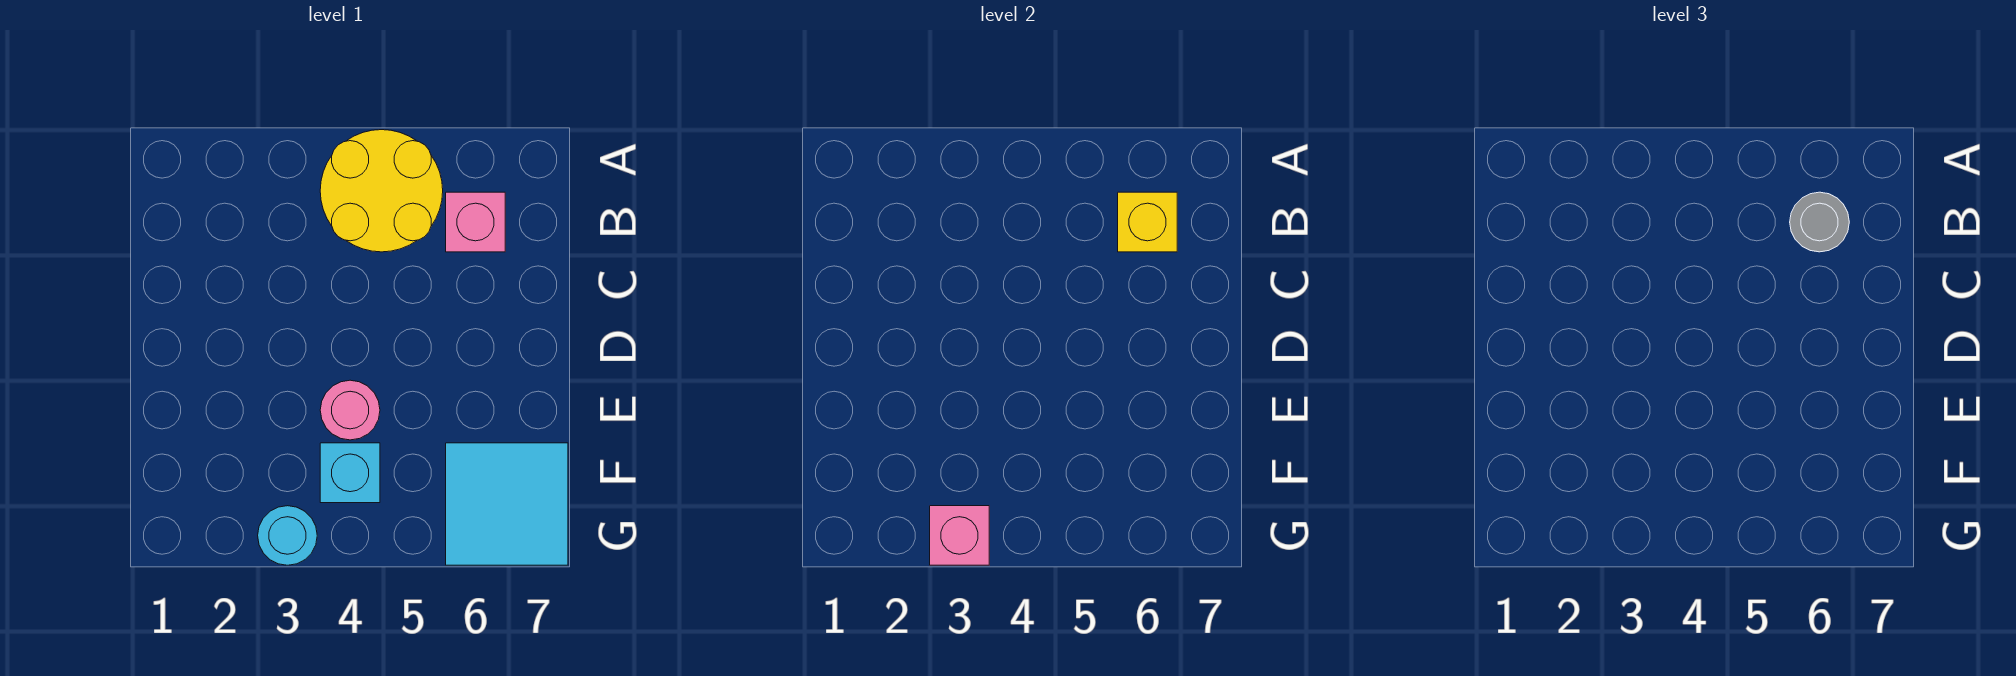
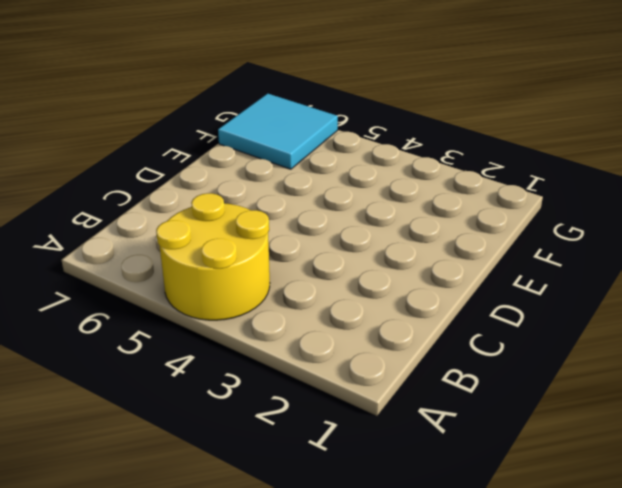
none -> pink 1x1 brick [446,192,505,252]
none -> pink 1x1 round brick [320,380,380,440]

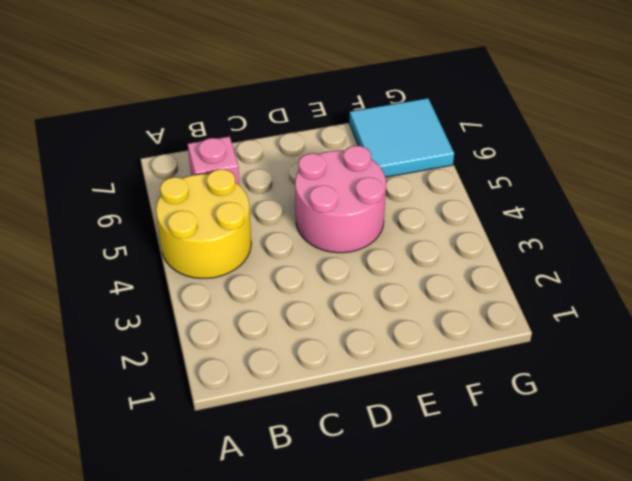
pink 2x2 round brick [295,146,386,253] -> pink 1x1 round brick [320,380,380,440]
none -> cyan 1x1 brick [320,443,380,503]
none -> cyan 1x1 round brick [258,506,317,565]

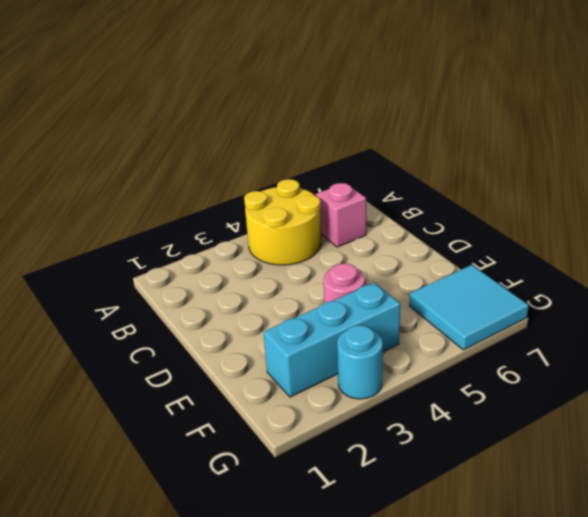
cyan 1x3 brick [264,282,400,397] -> cyan 1x1 brick [320,443,380,503]
none -> yellow 1x1 brick [1118,192,1177,252]
none -> pink 1x1 brick [930,506,989,565]

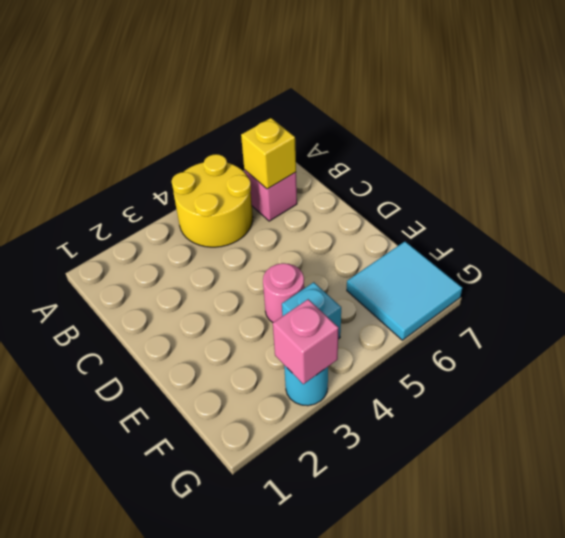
none -> grey 1x1 round brick [1790,192,1849,252]

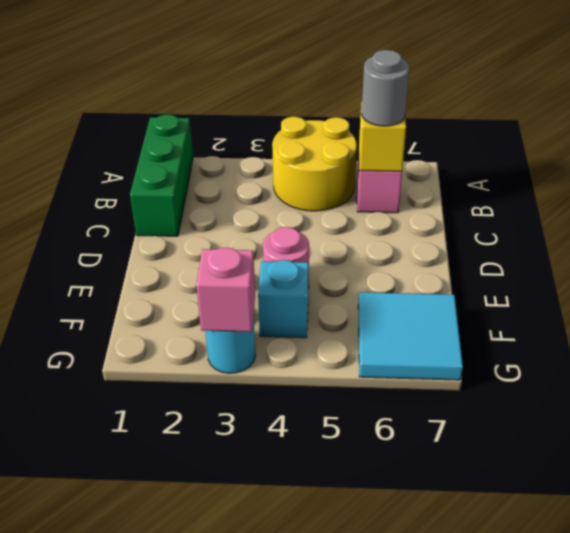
green 1x3 brick [130,114,193,236] -> none

